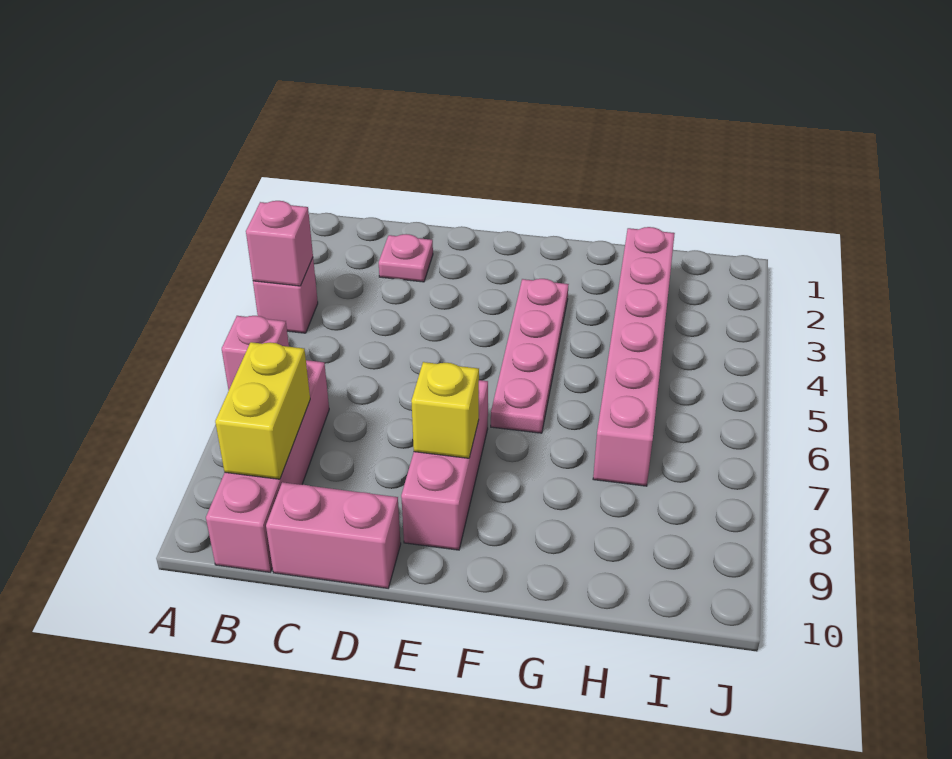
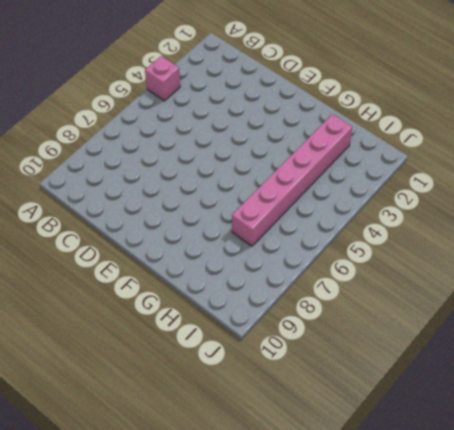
none -> pink 1x1 brick [222,316,289,390]
none -> pink 1x4 brick [206,360,329,572]

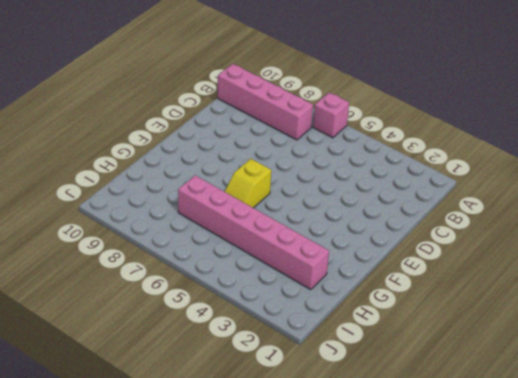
yellow 1x2 slope [225,159,271,208] -> pink 1x4 plate [491,279,569,433]
none -> pink 1x1 brick [253,258,318,333]
none -> pink 1x1 plate [379,234,433,282]

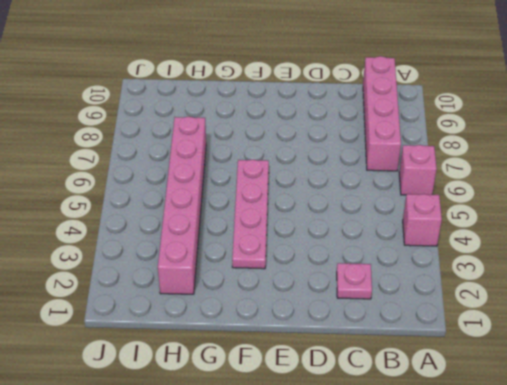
none -> pink 1x2 brick [266,482,401,588]
none -> pink 1x3 brick [401,380,488,550]

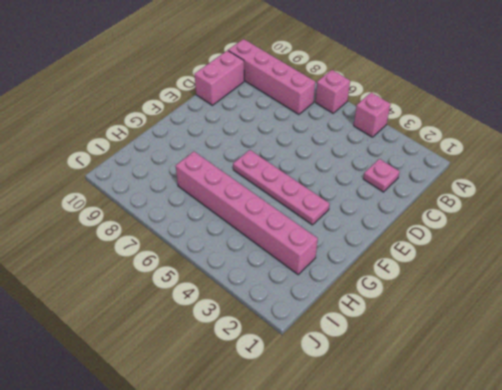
none -> pink 1x3 brick [401,380,488,550]
none -> pink 1x1 brick [246,201,313,286]

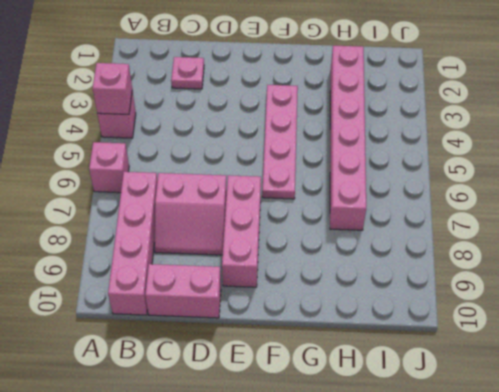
pink 2x2 slope [155,173,227,255] -> none
none -> yellow 1x2 brick [215,342,310,479]
none -> yellow 1x1 brick [411,362,479,458]

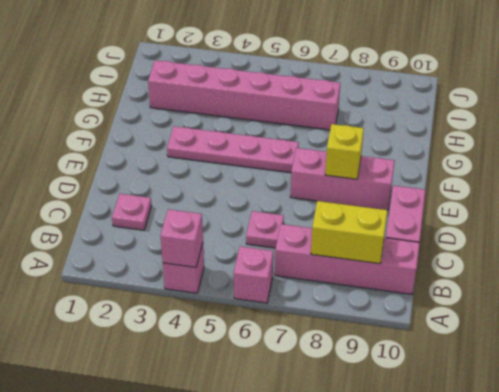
pink 1x1 plate [246,211,284,248] -> none

